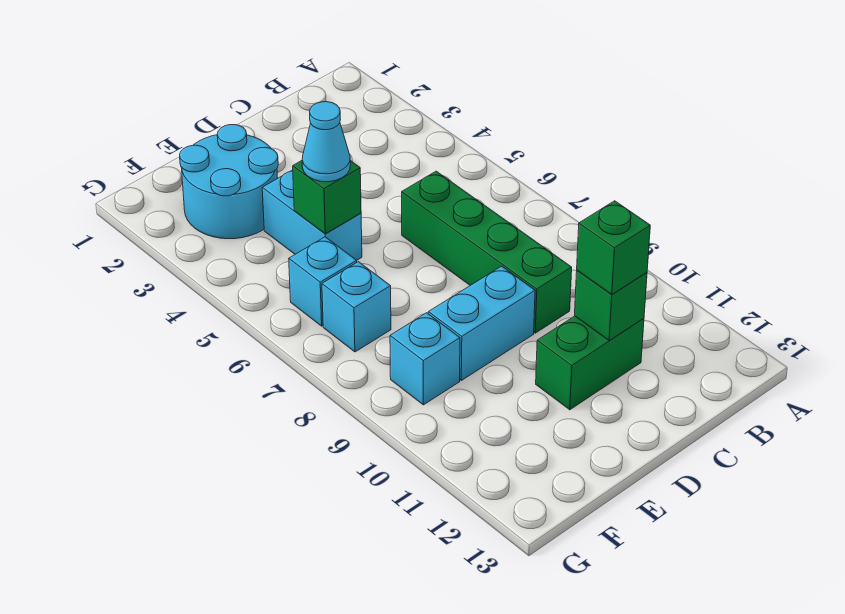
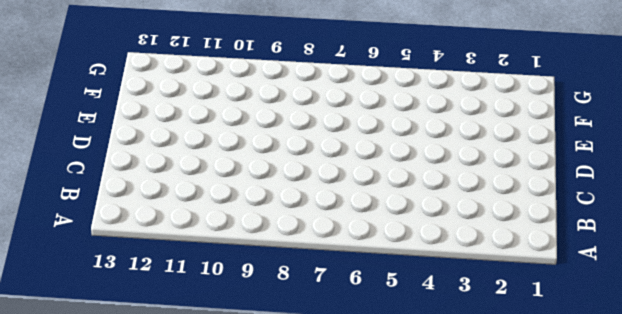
none -> green 1x4 brick [402,171,572,333]
none -> green 1x2 brick [536,316,644,410]
none -> cyan 1x2 brick [428,266,535,380]

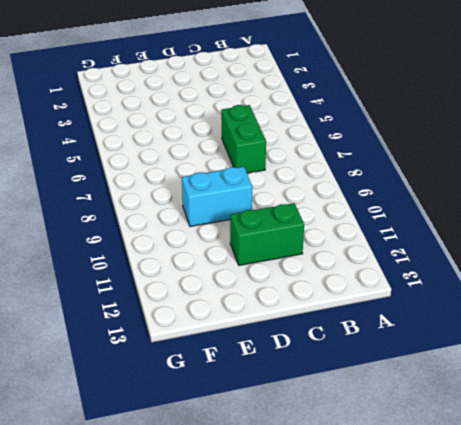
green 1x2 brick [221,105,266,173] -> green 1x4 brick [402,171,572,333]
none -> cyan 2x2 round brick [180,125,278,239]
none -> cyan 1x2 brick [262,170,362,260]
none -> cyan 1x1 brick [289,237,357,326]

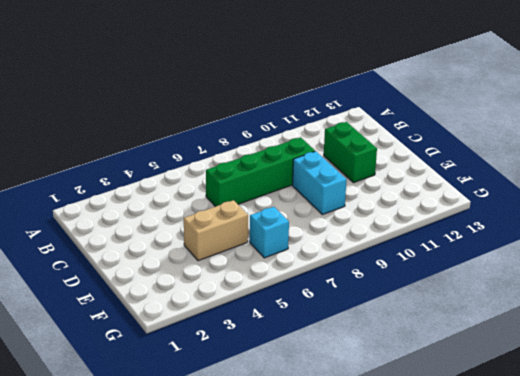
tan 1x2 brick [184,200,248,261] -> cyan 1x2 brick [262,170,362,260]
none -> cyan 2x2 round brick [180,125,278,239]
none -> cyan 1x1 brick [322,262,391,352]
none -> cyan 1x1 brick [390,313,460,405]

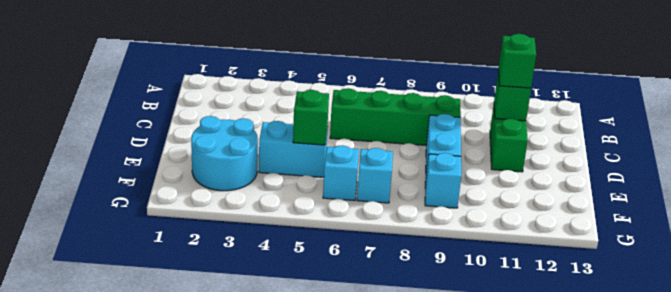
none -> cyan 1x1 cone [302,102,350,182]

